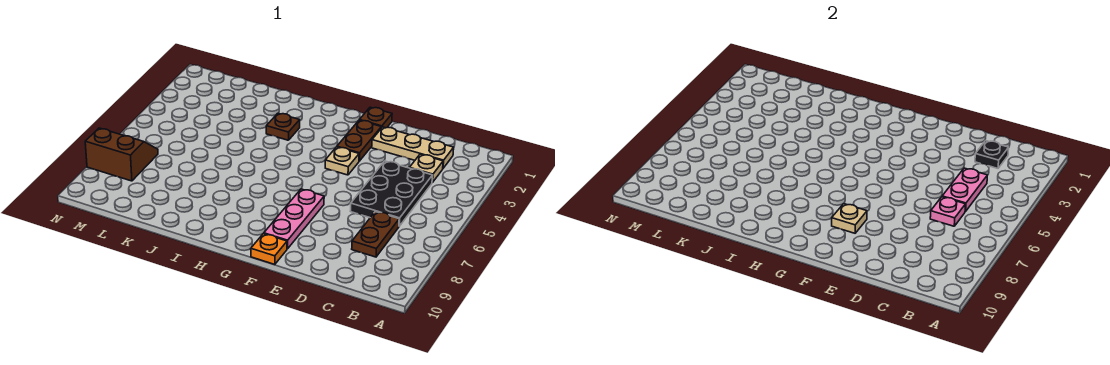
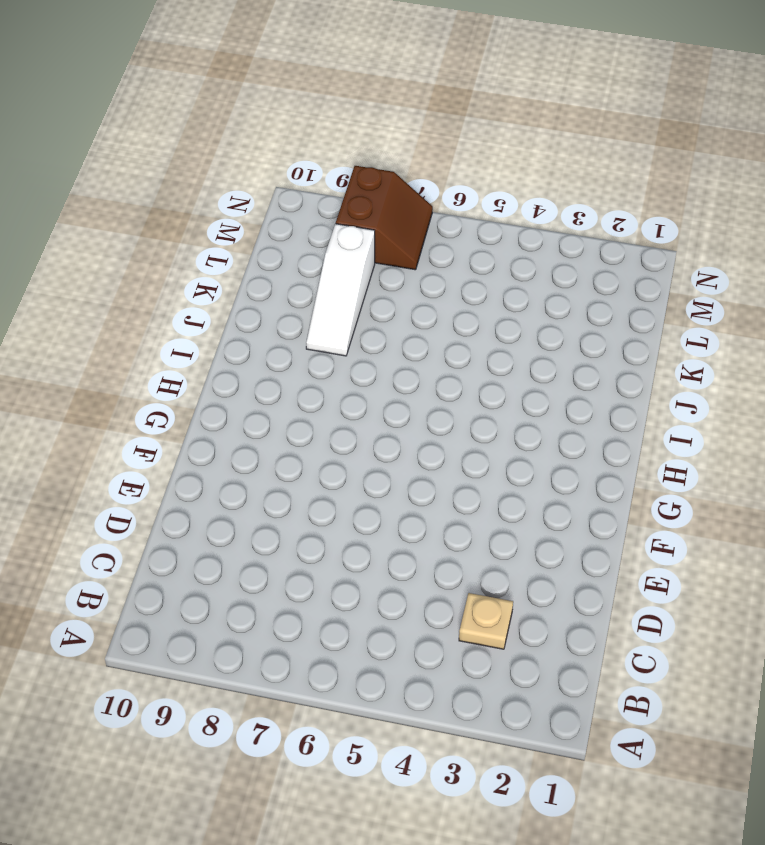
white 1x3 slope [306,224,375,356] -> none
none -> tan 1x3 plate [372,127,454,168]
none -> black 2x3 plate [351,161,432,226]
none -> brown 1x2 plate [352,212,399,257]

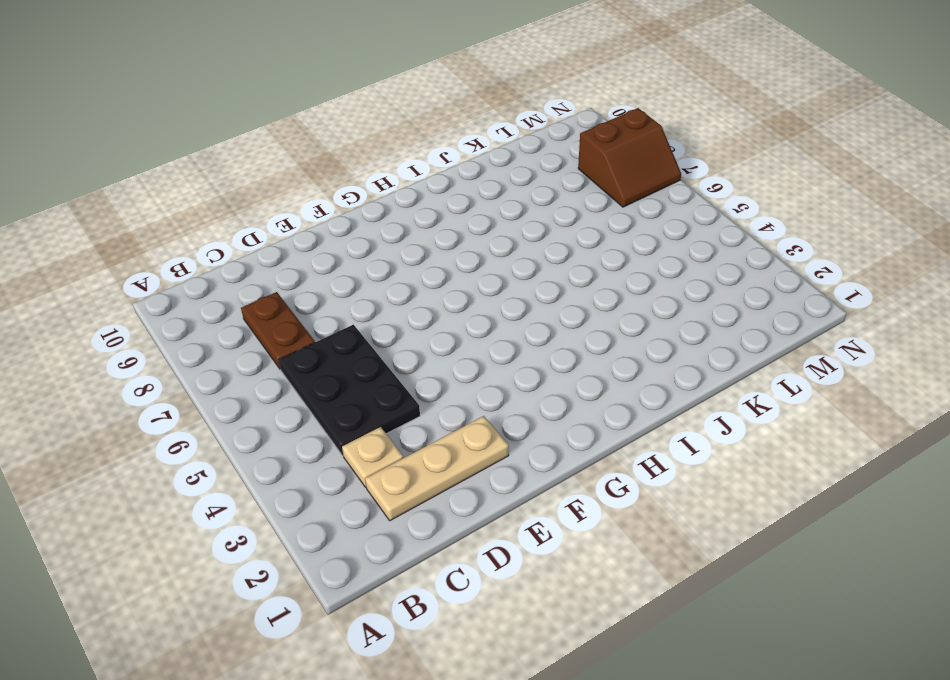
none -> brown 1x1 plate [359,107,392,128]
none -> brown 1x2 plate [337,120,381,161]
none -> tan 1x1 plate [325,147,359,175]

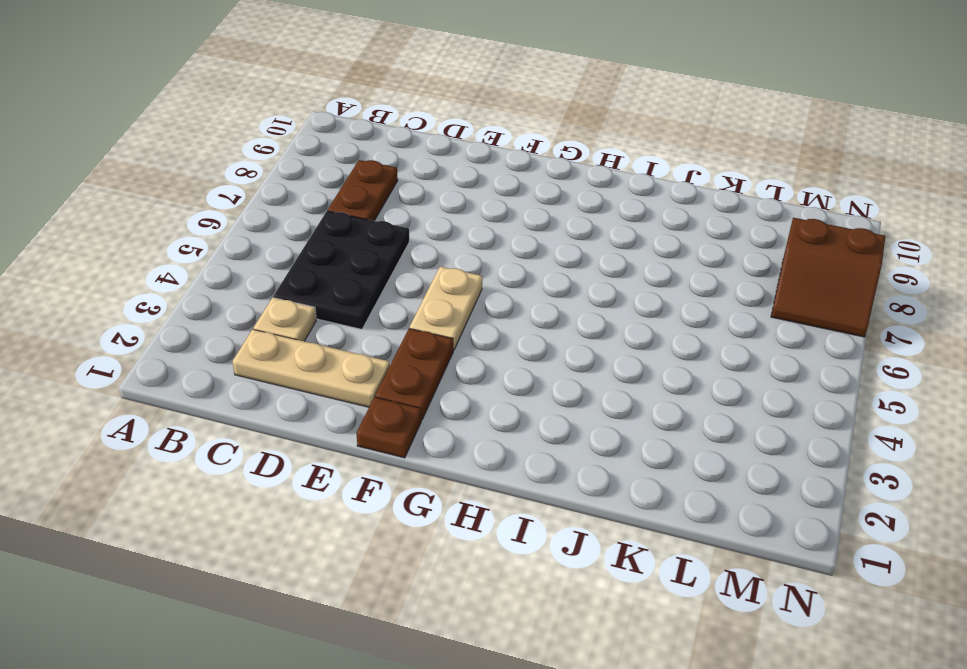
tan 1x2 plate [410,267,482,350] -> tan 1x1 plate [325,147,359,175]
none -> pink 1x3 plate [264,189,324,249]
none -> orange 1x1 plate [251,234,287,264]
none -> brown 1x1 plate [266,113,300,140]

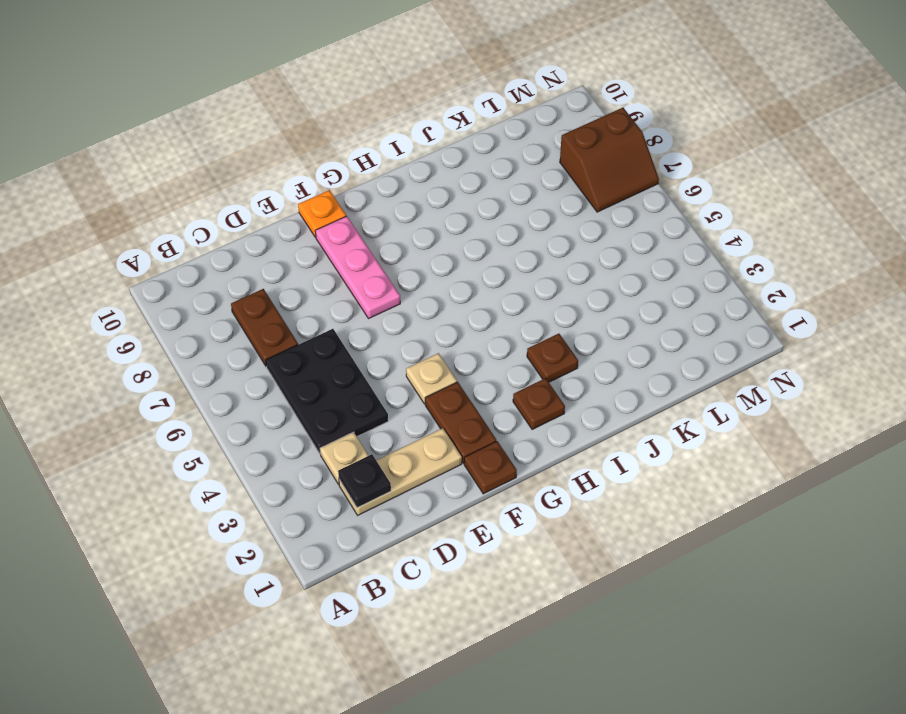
brown 1x1 plate [513,378,565,430] -> none
none -> pink 1x2 plate [942,168,987,211]
none -> pink 1x1 plate [930,197,966,226]
none -> tan 1x1 plate [832,204,867,233]

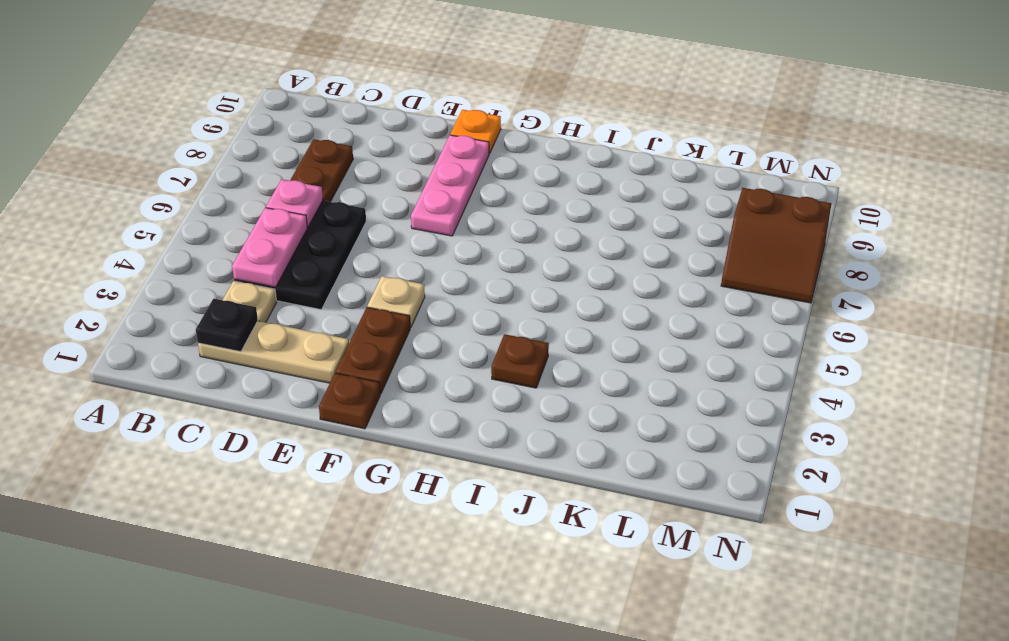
none -> tan 1x1 plate [832,204,867,233]

